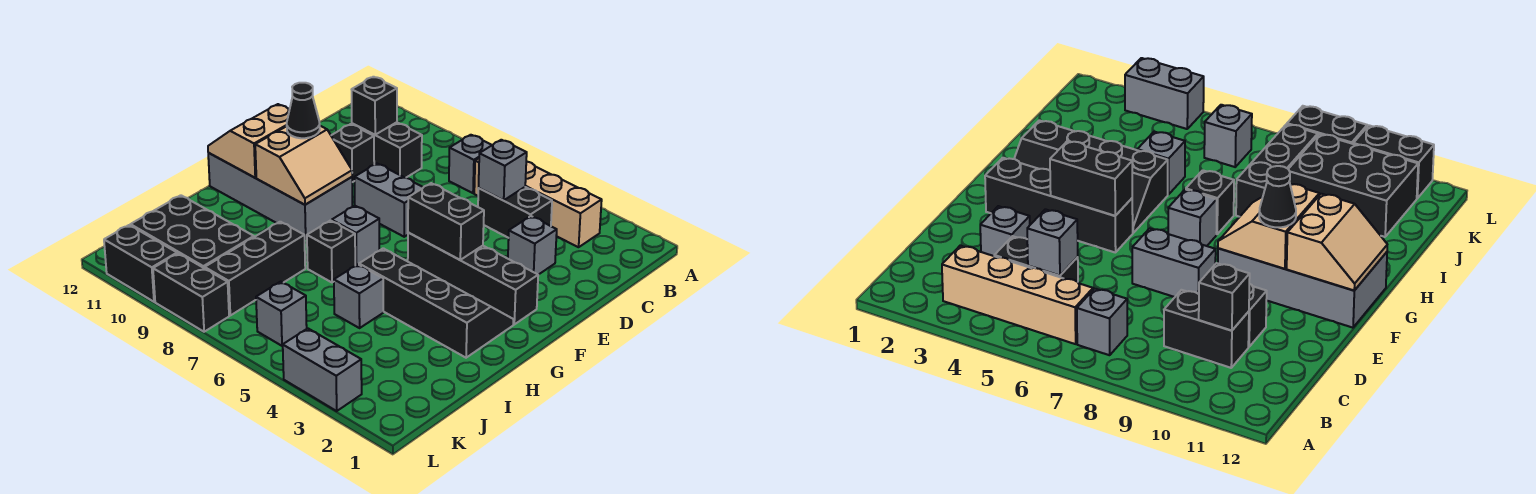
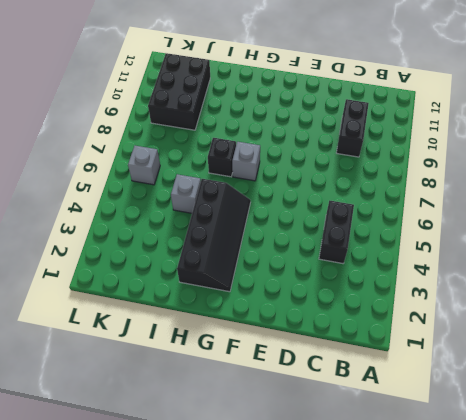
none -> tan 1x4 brick [474,158,602,247]
none -> grey 1x1 brick [449,135,492,193]
none -> grey 1x1 brick [508,216,557,275]

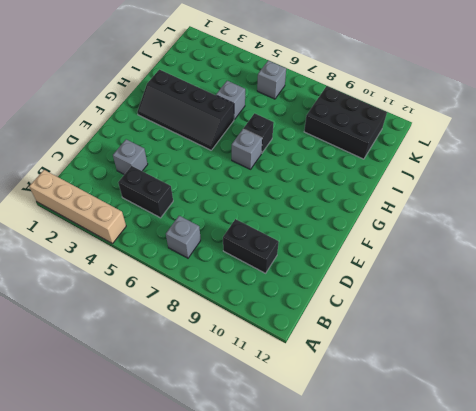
tan 1x4 brick [29,170,126,244] -> tan 1x4 brick moved to [474,158,602,247]
none -> black 1x1 brick [331,124,374,182]
none -> grey 1x2 brick [355,164,423,237]
none -> black 1x4 brick [408,233,538,324]

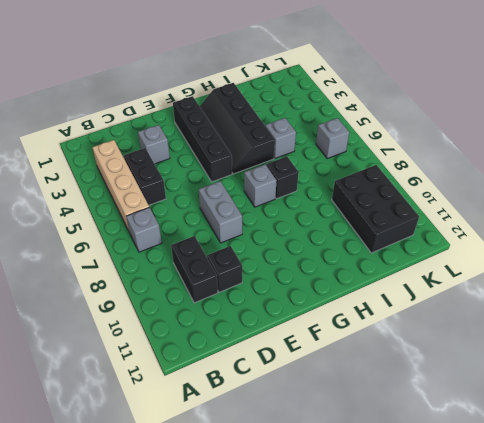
none -> grey 2x4 brick [208,153,352,239]
none -> black 1x3 brick [205,222,305,315]
none -> grey 1x2 brick [283,328,362,411]

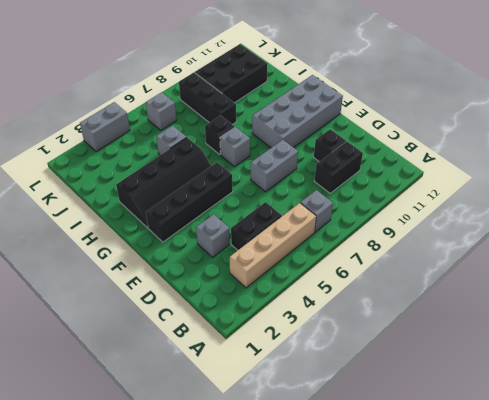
none -> black 1x2 brick [153,253,229,332]
none -> black 1x2 brick [104,225,177,302]
none -> grey 1x1 brick [479,140,527,200]

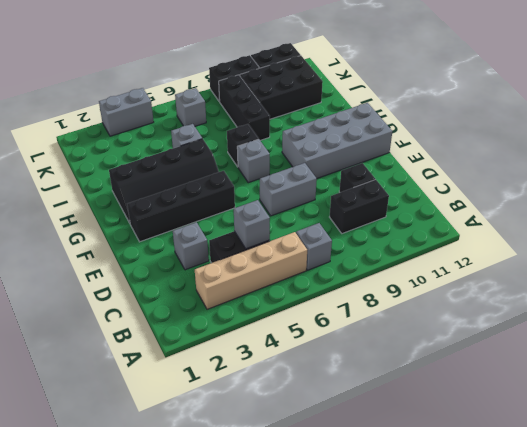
none -> black 1x1 brick [352,77,397,135]
none -> black 1x2 brick [408,183,484,260]
none -> tan 2x2 slope [255,126,352,205]

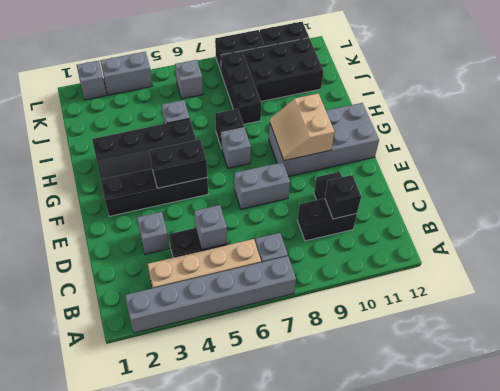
grey 1x6 brick [125,256,296,333] -> none
grey 1x1 brick [77,61,107,100] -> none
none -> tan 2x2 slope [208,104,289,178]
none -> black 1x1 cone [287,83,320,138]

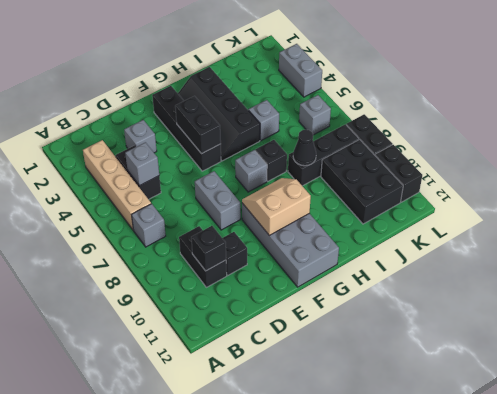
black 1x1 cone [293,130,316,166] -> black 1x1 cone moved to [287,83,320,138]
none -> tan 2x2 slope [208,104,289,178]

